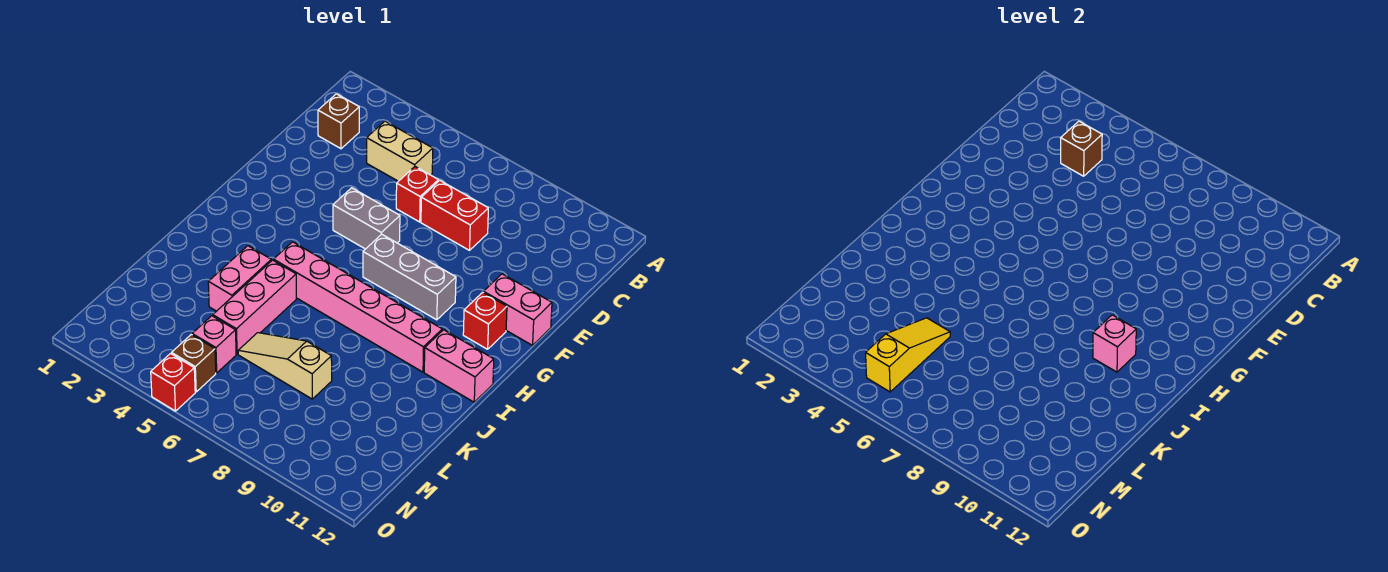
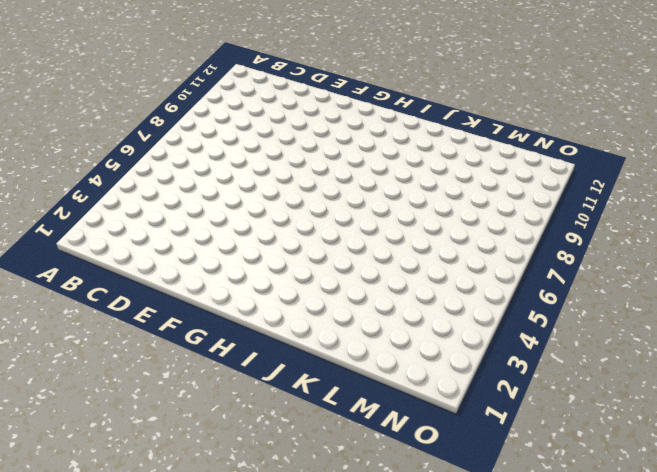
none -> brown 1x1 brick [318,94,359,149]
none -> tan 1x2 brick [367,121,433,181]
none -> red 1x1 brick [396,167,438,222]

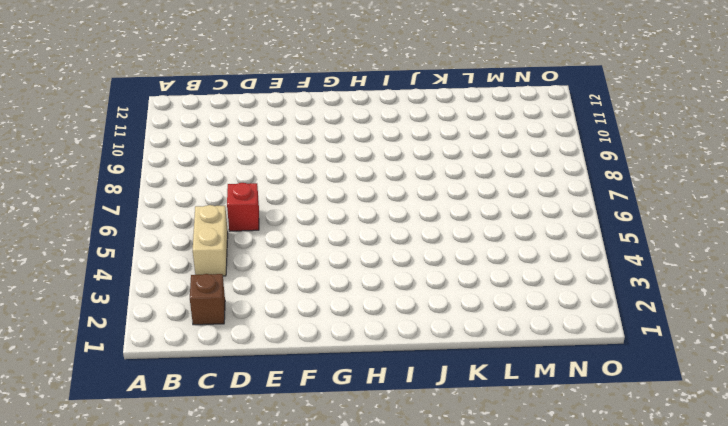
none -> red 1x2 brick [421,180,488,250]
none -> grey 1x2 brick [333,188,400,249]
none -> pink 1x2 brick [484,274,552,345]

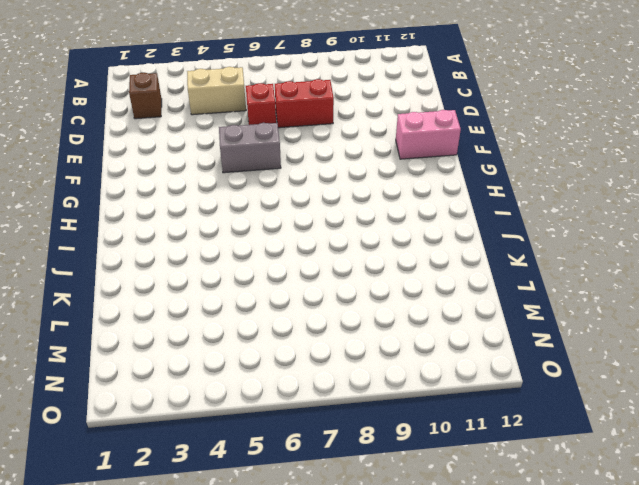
none -> grey 1x3 brick [363,234,456,320]
none -> red 1x1 brick [463,292,507,349]
none -> pink 1x6 brick [274,242,442,372]

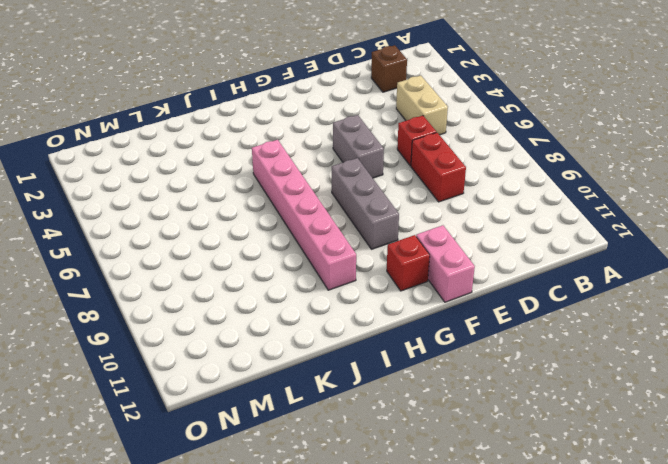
none -> pink 1x2 brick [424,330,494,402]
none -> pink 1x2 brick [208,246,271,311]
none -> pink 1x3 brick [213,260,296,354]

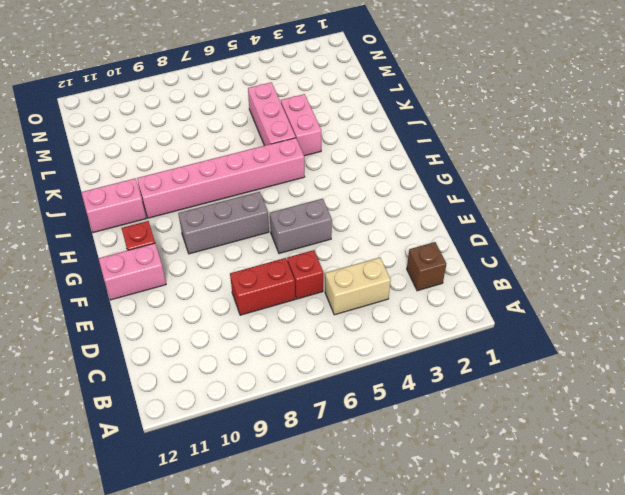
none -> tan 1x3 slope [238,333,332,399]
none -> pink 1x1 brick [192,316,236,373]
none -> brown 1x1 brick [172,335,216,392]

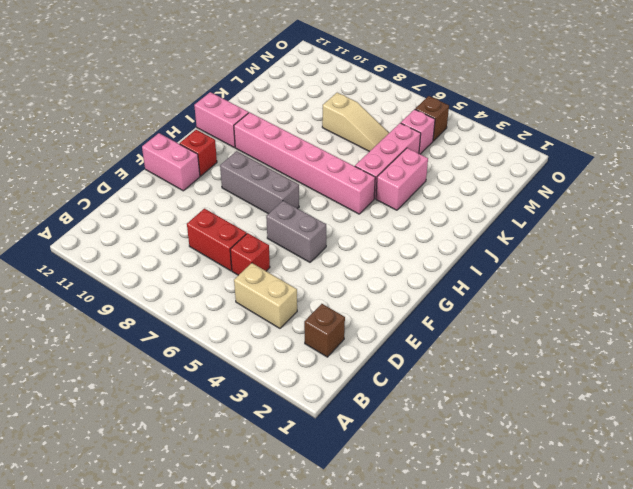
none -> red 1x1 brick [151,353,195,411]
none -> brown 1x1 brick [1061,121,1102,176]
none -> pink 1x1 brick [1093,315,1136,372]

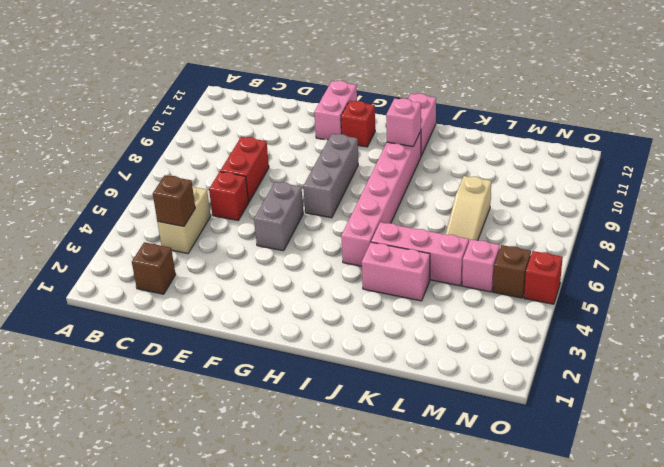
none -> yellow 1x3 slope [866,318,950,392]

